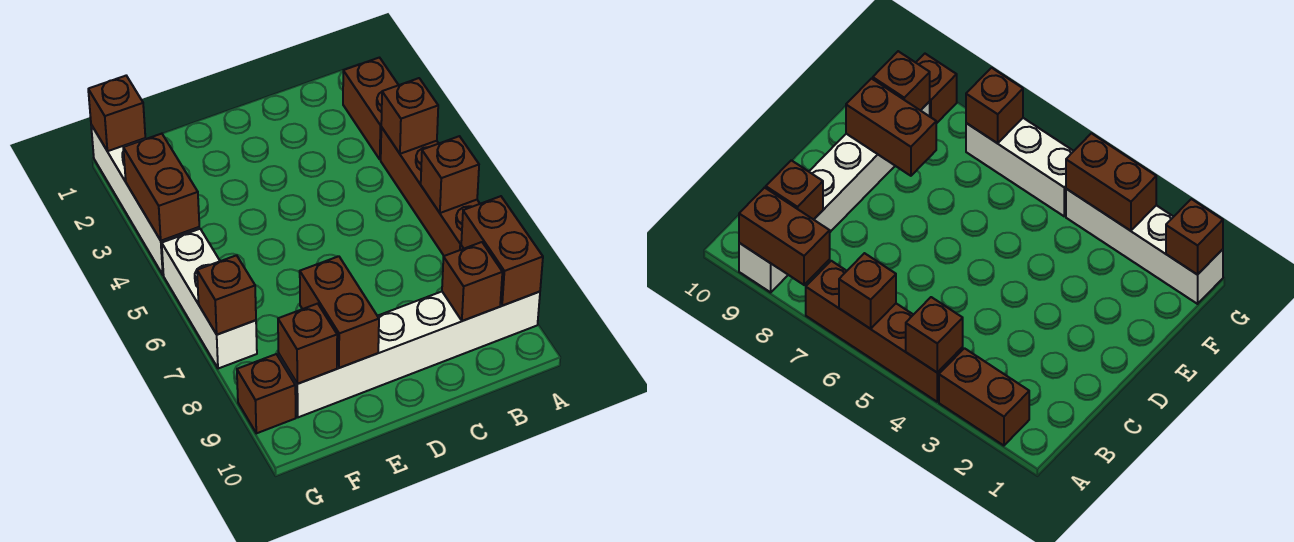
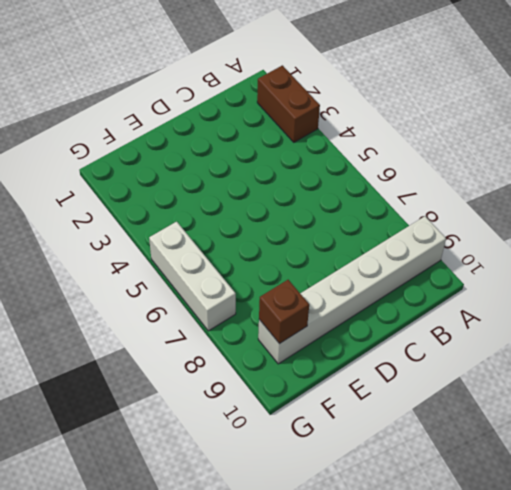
none -> brown 1x4 brick [381,127,480,256]
none -> white 1x4 brick [91,125,200,275]
none -> brown 1x1 brick [237,354,296,433]

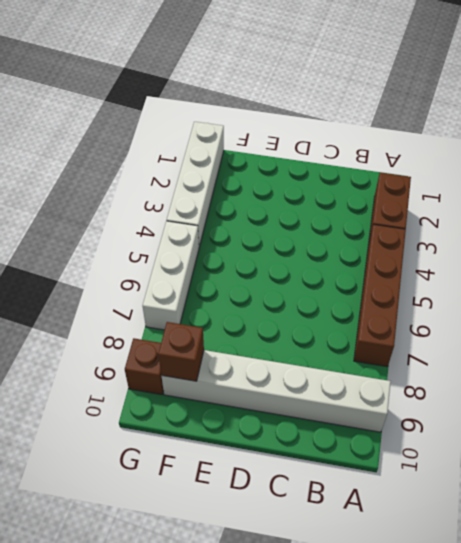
none -> brown 1x1 brick [381,78,438,154]
none -> brown 1x1 brick [421,136,479,213]
none -> brown 1x2 brick [461,196,543,306]

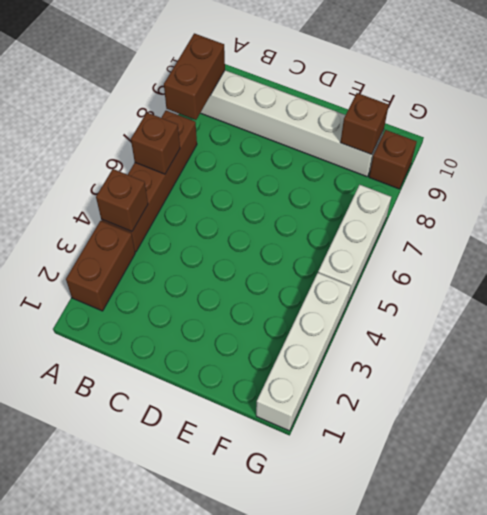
none -> brown 1x1 brick [442,242,502,321]
none -> brown 1x2 brick [300,256,379,368]
none -> brown 1x1 brick [88,76,145,151]

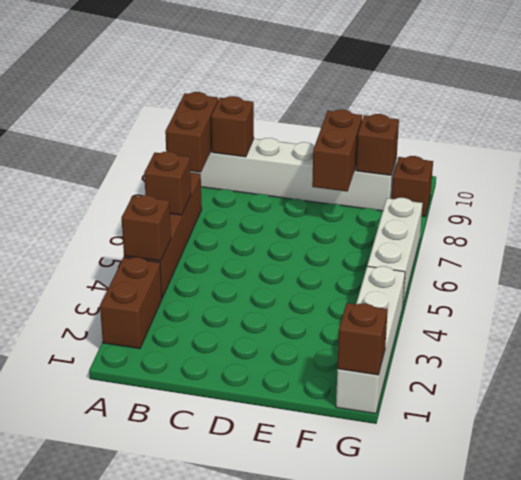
none -> brown 1x2 brick [123,134,199,241]
none -> brown 1x1 brick [197,255,256,335]

